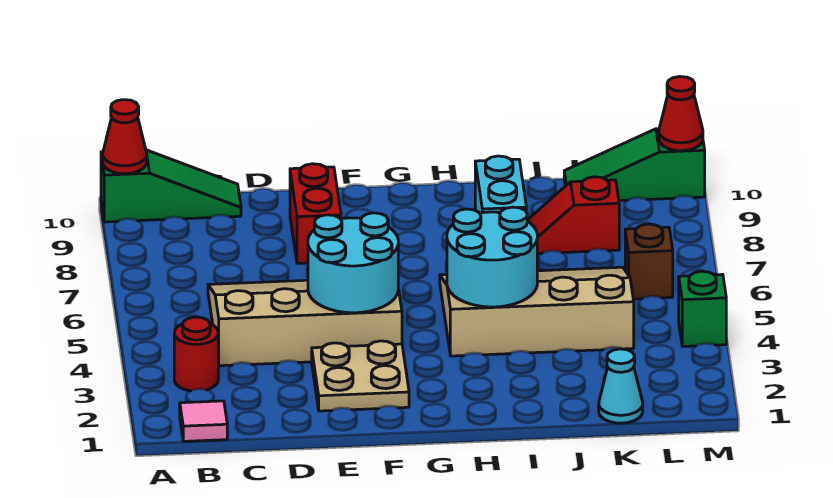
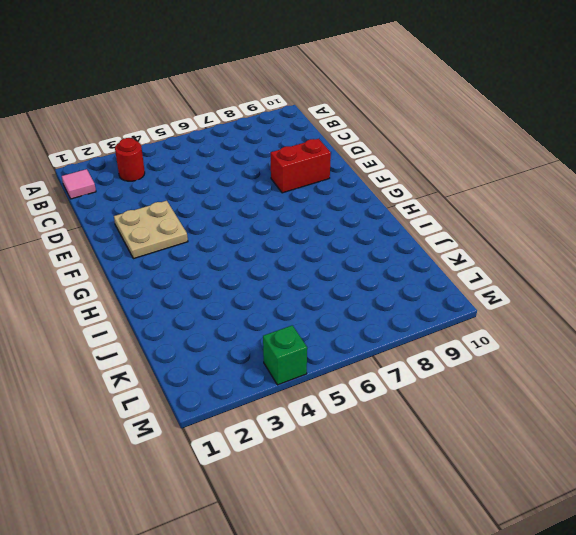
none -> green 1x3 slope [101,150,241,222]
none -> tan 3x4 slope [208,280,402,366]
none -> tan 3x4 slope [440,267,634,356]

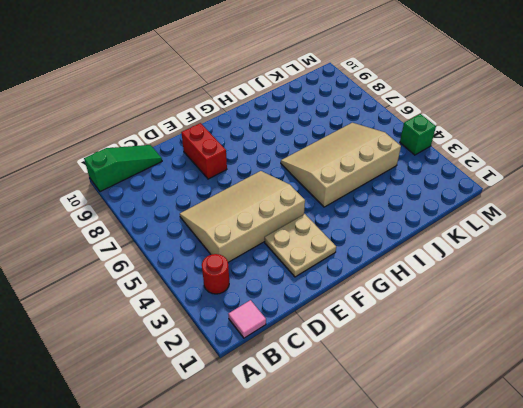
none -> cyan 1x2 brick [475,156,526,213]
none -> red 1x2 slope [527,177,619,254]
none -> cyan 1x1 cone [599,349,643,423]

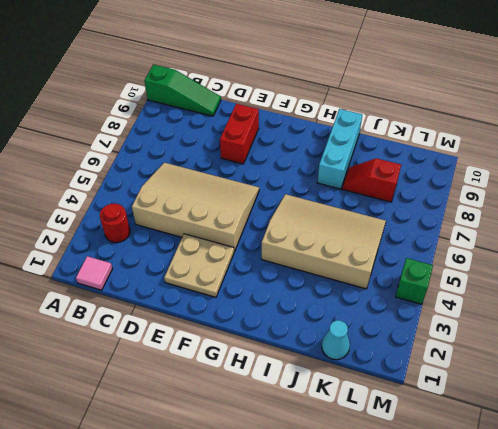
cyan 1x3 brick [317,109,362,189] -> cyan 1x2 brick [475,156,526,213]
none -> green 1x3 slope [564,129,705,201]
none -> brown 1x1 brick [625,224,673,299]
none -> red 1x1 cone [103,100,147,174]

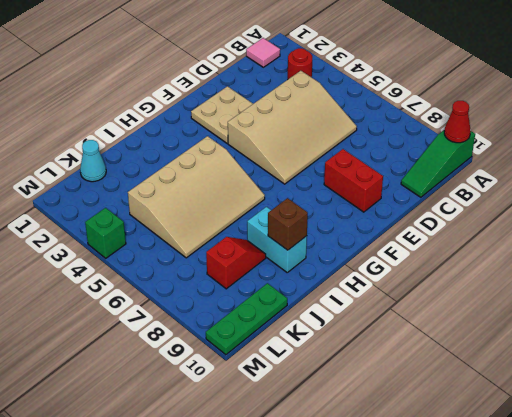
brown 1x1 brick [268,198,308,250] -> brown 1x1 brick moved to [625,224,673,299]
green 1x3 plate [206,283,287,355] -> green 1x3 slope [564,129,705,201]
none -> cyan 2x2 round brick [308,213,398,313]
none -> cyan 2x2 round brick [447,207,537,307]
none -> red 1x1 cone [659,77,703,151]

